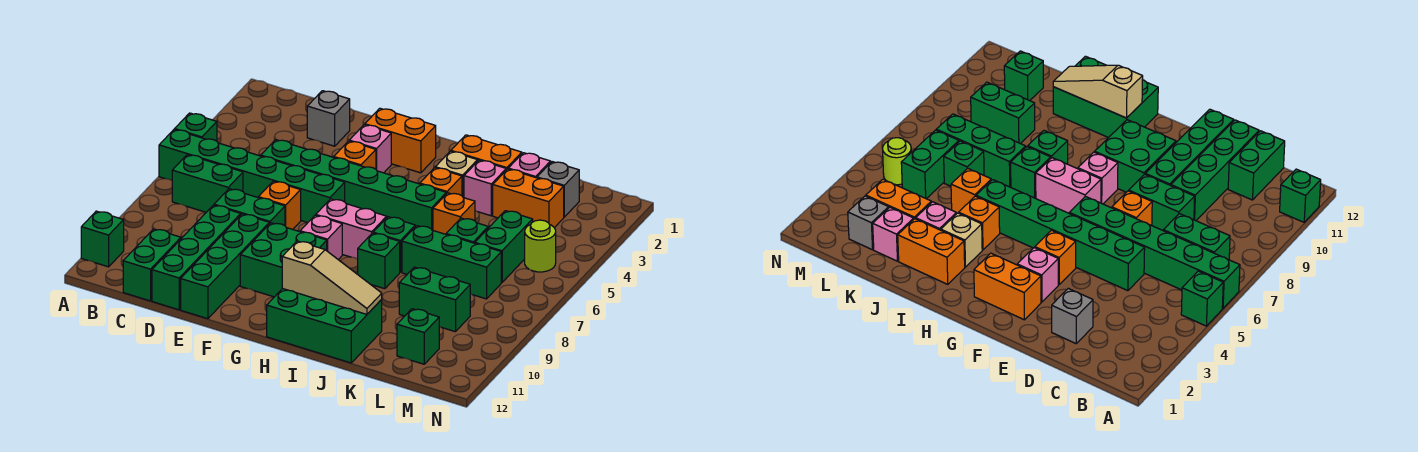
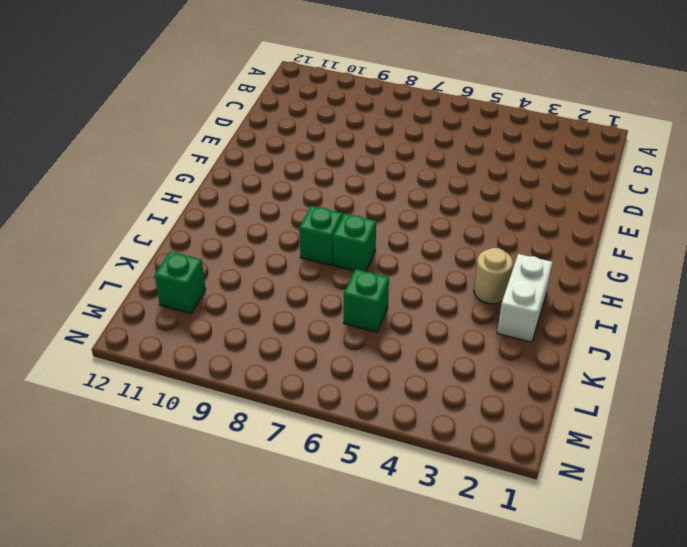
white 1x2 brick [497,254,552,342] -> orange 1x2 brick [451,135,522,170]
tan 1x1 round brick [474,248,513,304] -> tan 1x1 brick [435,151,478,198]
none -> green 1x1 brick [175,113,217,141]
none -> green 1x6 brick [159,129,345,223]
none -> green 1x1 brick [81,211,124,267]
none -> green 1x2 brick [172,155,243,212]

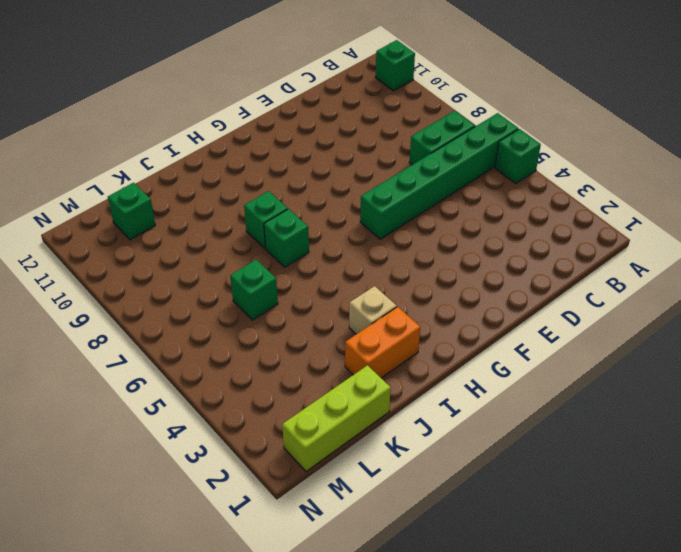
lime 1x3 brick [282,365,391,471] -> none
none -> green 1x2 brick [123,229,181,301]
none -> grey 1x1 brick [307,91,350,146]
none -> green 1x6 brick [261,140,446,230]
none -> green 1x2 brick [214,189,285,226]

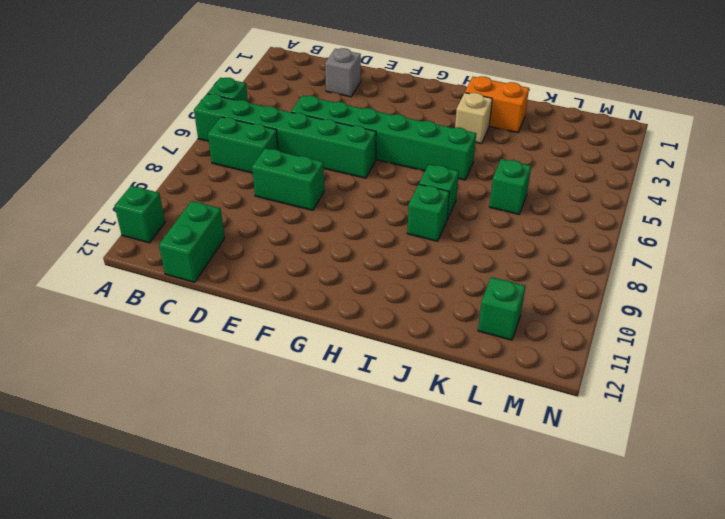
none -> green 1x4 brick [152,205,241,310]
none -> orange 1x1 brick [258,181,301,229]
none -> green 1x4 brick [181,214,269,319]
none -> orange 1x2 brick [365,108,436,173]

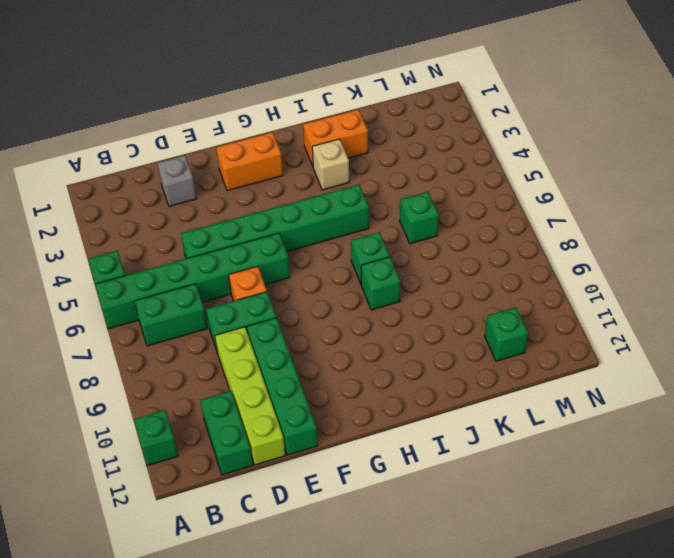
lime 1x4 brick [215,327,285,465] -> green 1x4 brick [152,205,241,310]
none -> pink 1x1 brick [349,125,391,173]
none -> orange 1x1 brick [334,141,376,169]
none -> green 2x2 brick [240,223,327,297]
none -> pink 1x2 brick [316,199,387,259]

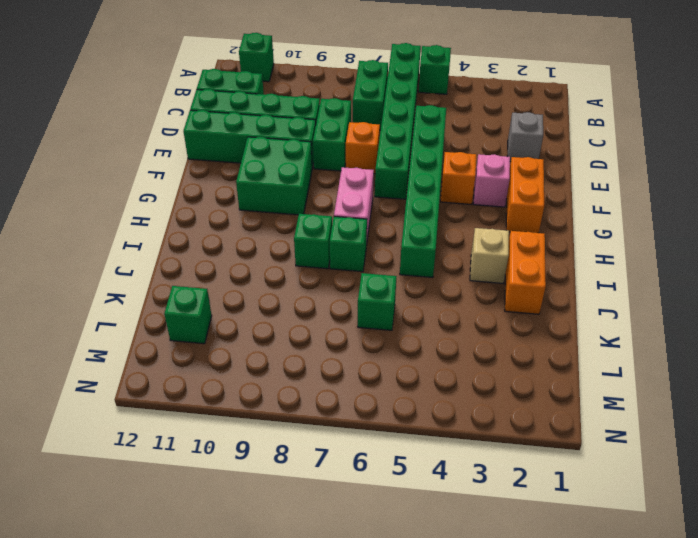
none -> pink 1x1 brick [300,215,342,260]
none -> green 2x3 brick [267,288,382,363]
none -> orange 1x1 brick [420,168,462,196]
none -> pink 1x1 brick [464,160,506,216]

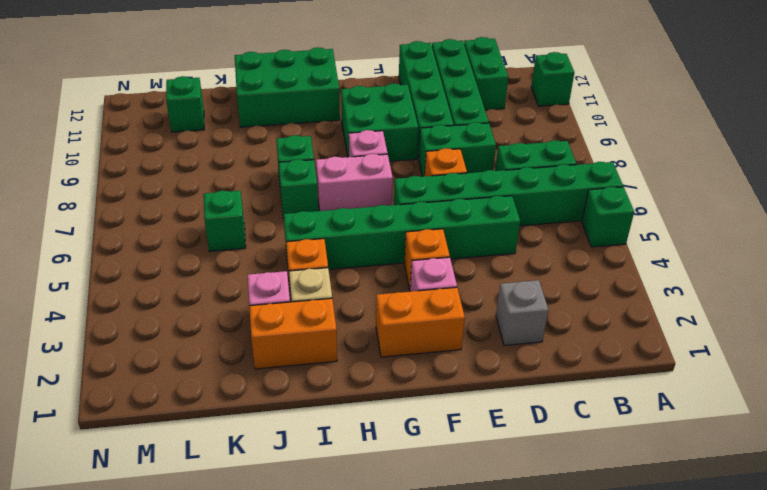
none -> orange 1x1 brick [433,193,475,234]
none -> green 1x3 brick [402,226,501,299]
none -> pink 1x1 brick [508,153,550,178]
none -> orange 1x2 brick [493,169,564,228]

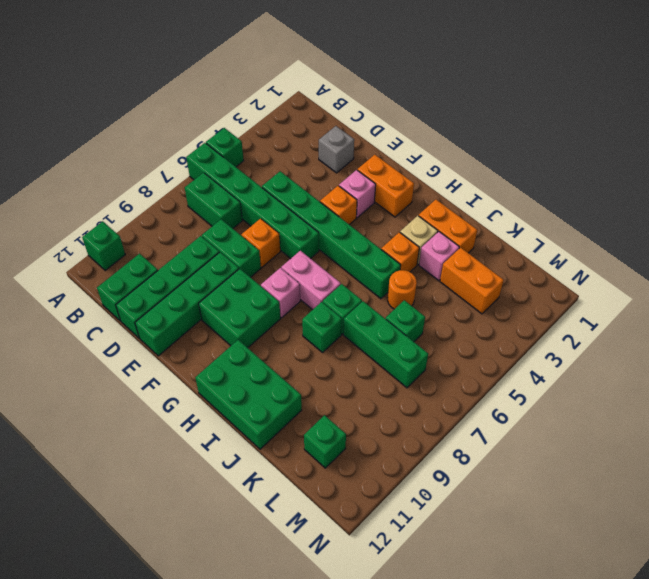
orange 1x1 round brick [388,270,417,309] -> orange 1x1 brick [433,193,475,234]
none -> pink 1x1 brick [508,153,550,178]
none -> green 1x2 brick [399,267,470,332]
none -> grey 1x1 brick [537,162,579,217]
none -> green 1x2 brick [475,211,533,283]

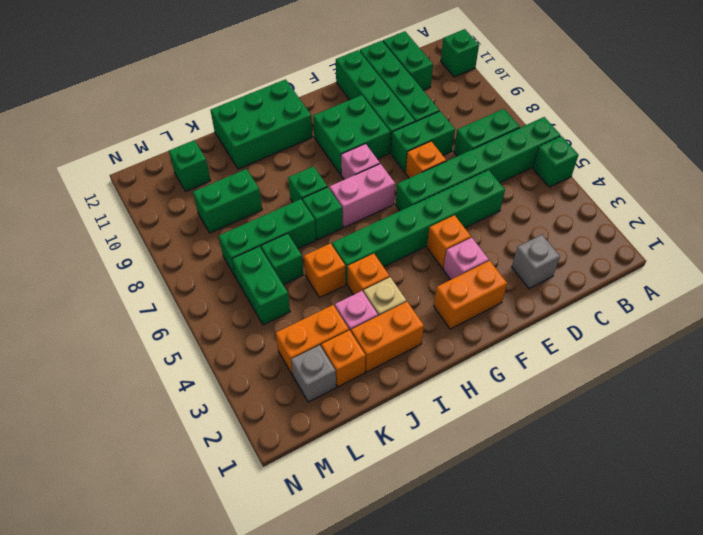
orange 1x1 brick [321,330,366,387] -> pink 1x1 brick [508,153,550,178]
none -> lime 1x1 round brick [525,220,556,272]
none -> tan 1x3 slope [282,241,382,314]

